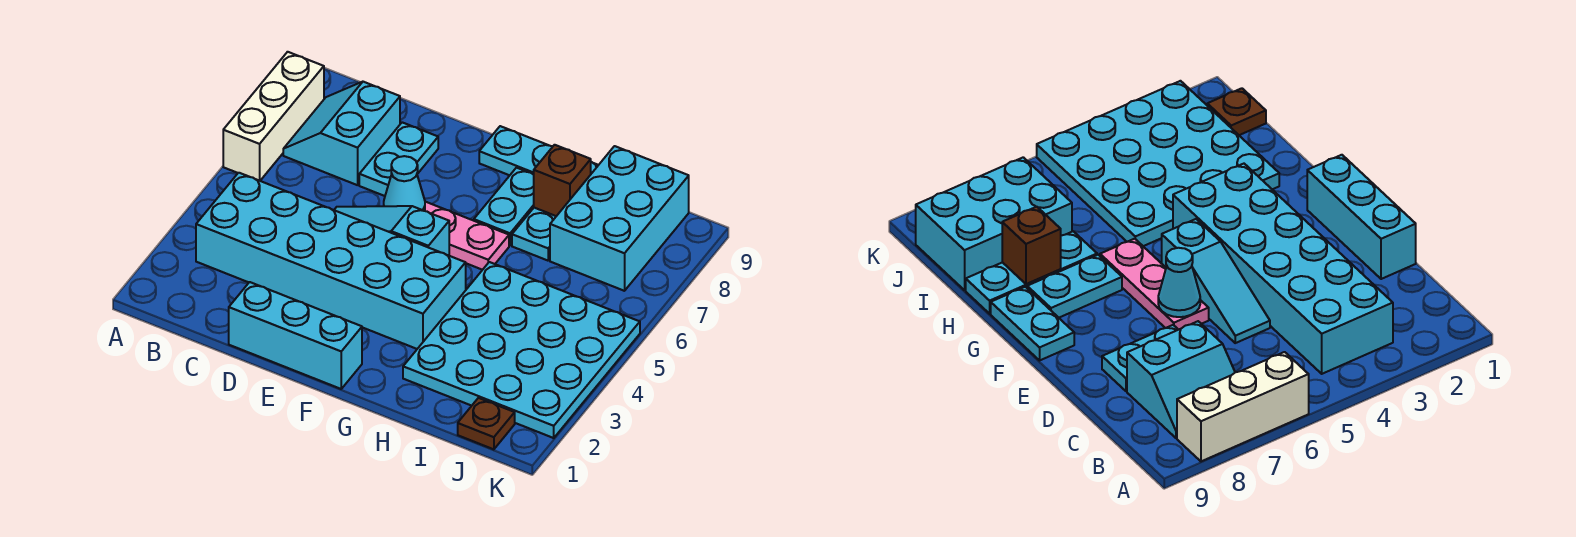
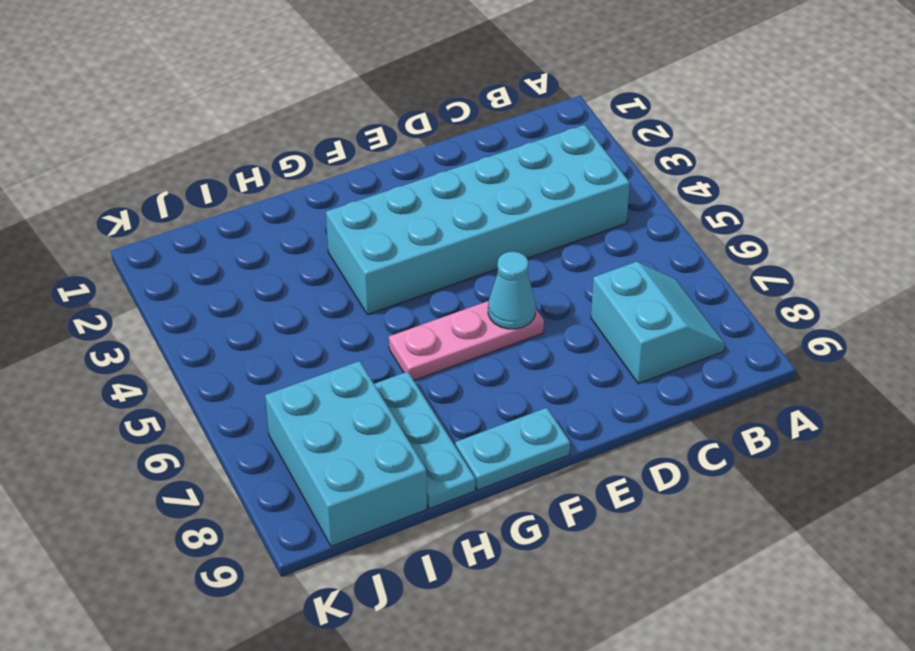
none -> white 1x3 brick [223,52,324,181]
none -> cyan 1x3 brick [229,282,362,389]
none -> cyan 1x3 slope [334,206,449,255]

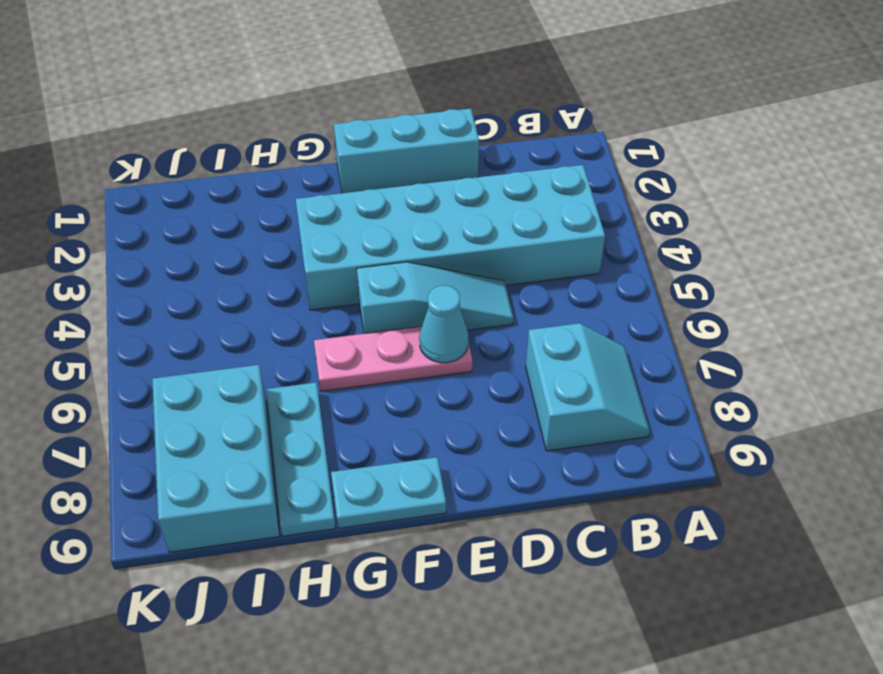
none -> white 1x3 brick [223,52,324,181]
none -> cyan 1x2 plate [359,122,438,196]
none -> cyan 1x2 plate [474,168,534,245]

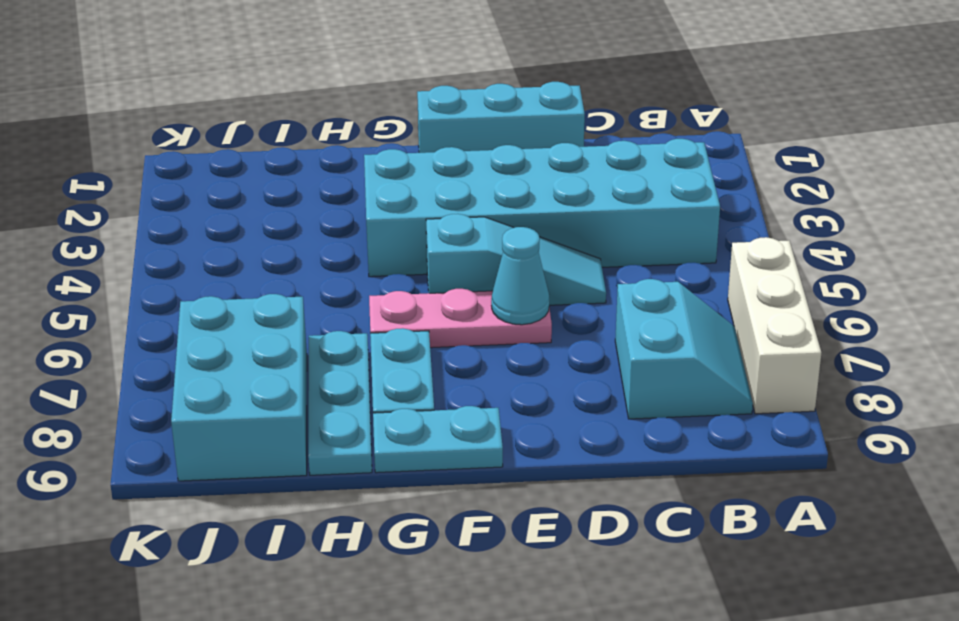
none -> cyan 1x2 plate [359,122,438,196]
none -> cyan 4x4 plate [403,262,640,438]
none -> brown 1x1 plate [458,398,515,449]

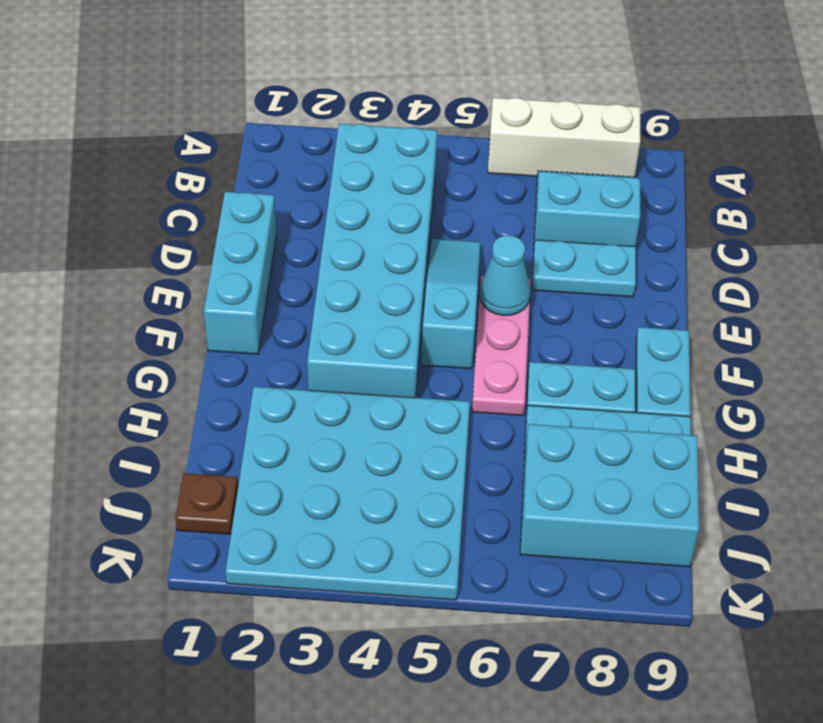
none -> brown 1x1 brick [533,145,591,216]

